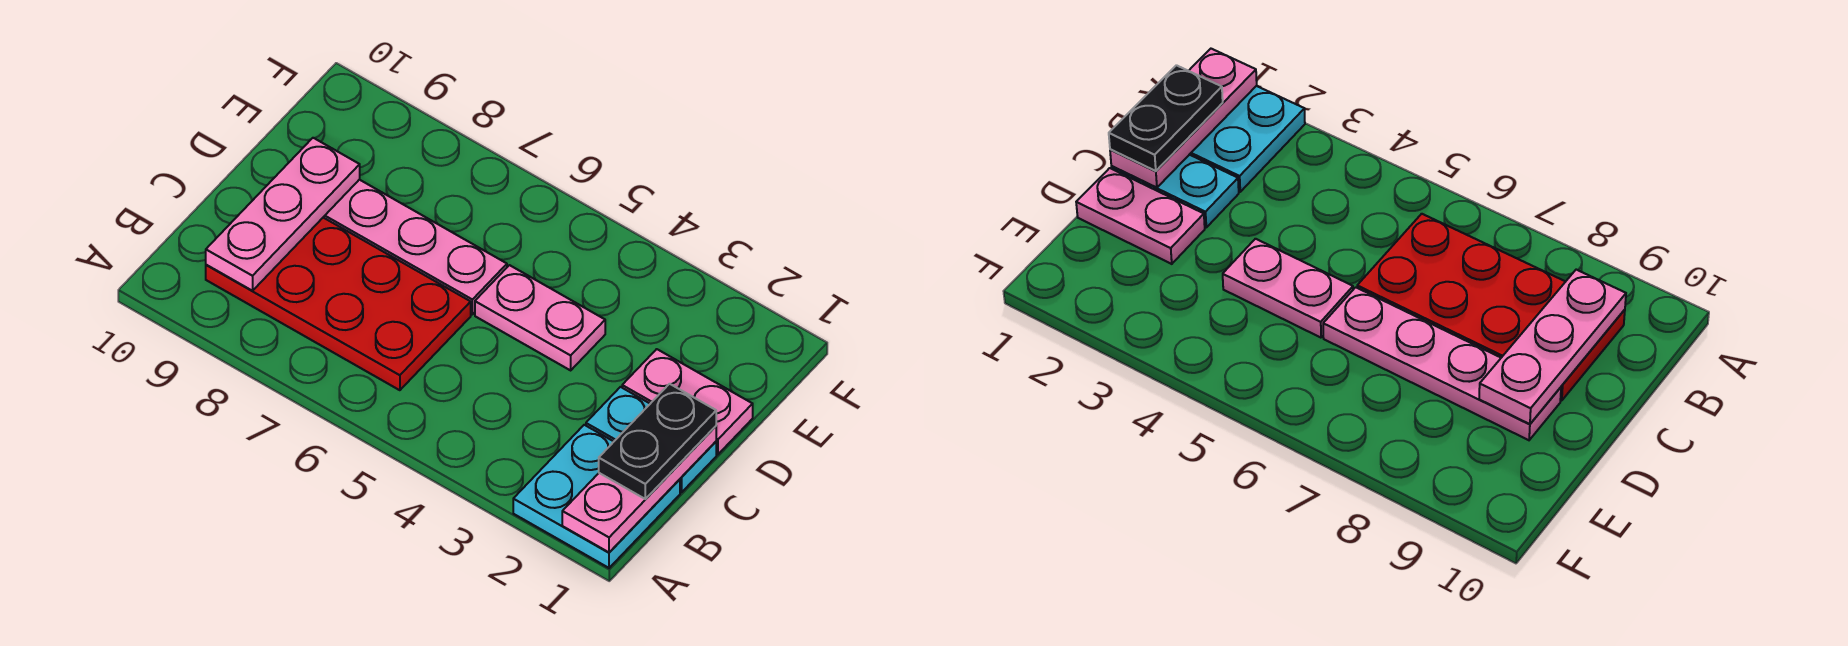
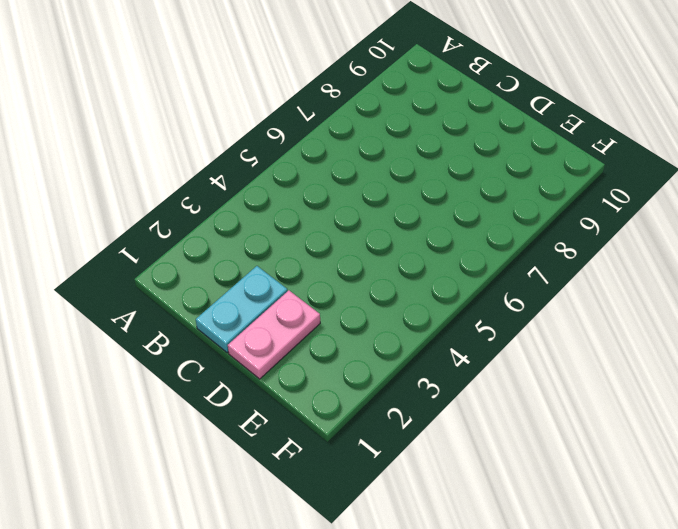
none -> cyan 2x2 plate [513,425,680,568]
none -> red 2x4 plate [206,218,471,390]

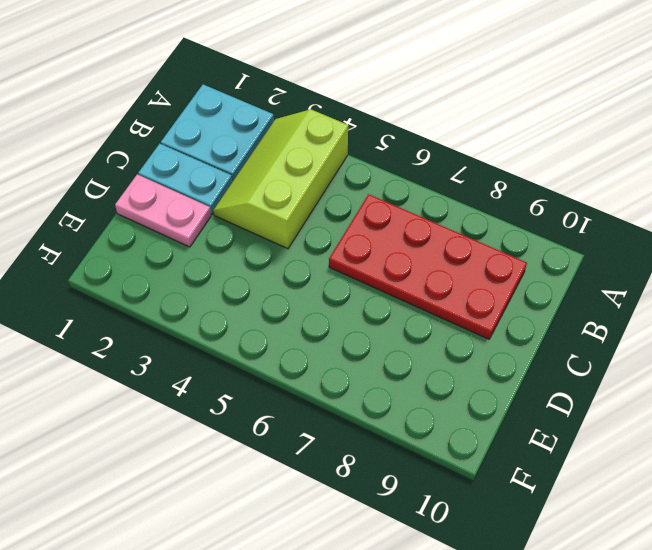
lime 2x3 slope [213,109,348,249] -> none
none -> pink 1x2 plate [475,265,605,370]
none -> pink 1x4 plate [323,180,507,314]

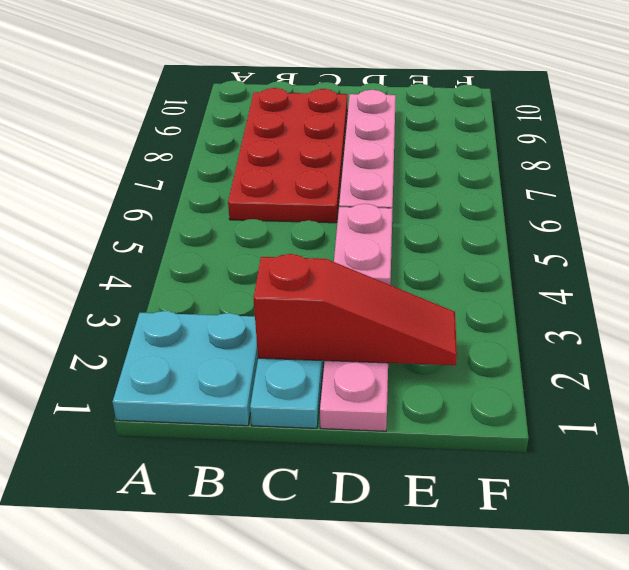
red 1x3 slope [254,254,457,365] -> none
none -> pink 1x3 plate [562,426,716,552]
none -> pink 1x3 plate [206,138,360,291]

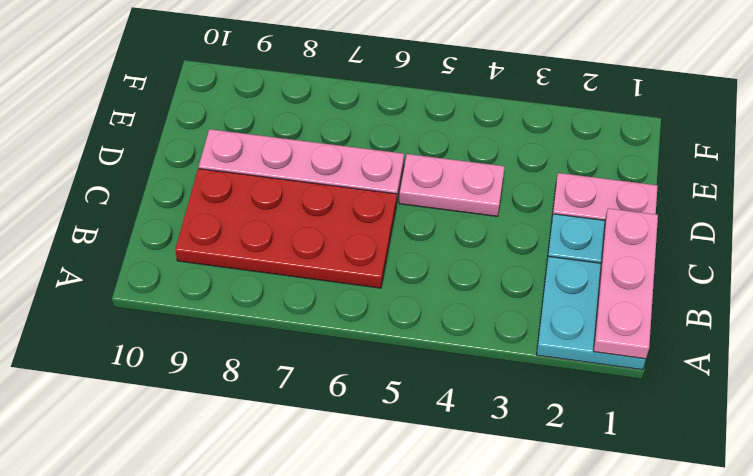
none -> pink 1x3 plate [206,138,360,291]
none -> black 1x2 plate [599,384,716,499]

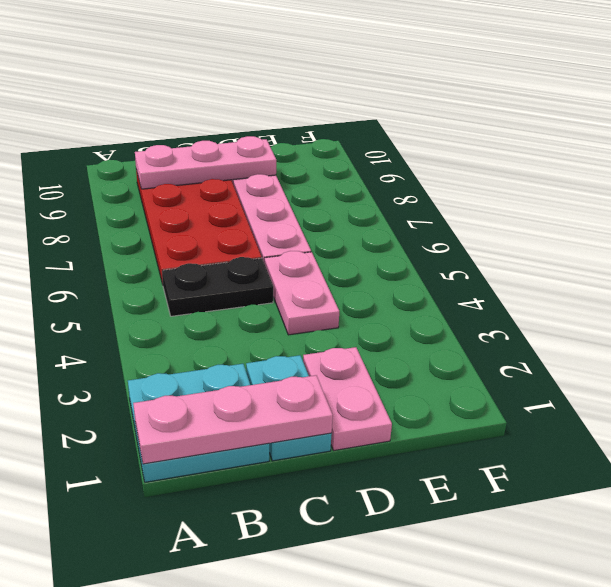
black 1x2 plate [162,257,273,316] -> black 1x2 plate moved to [599,384,716,499]

